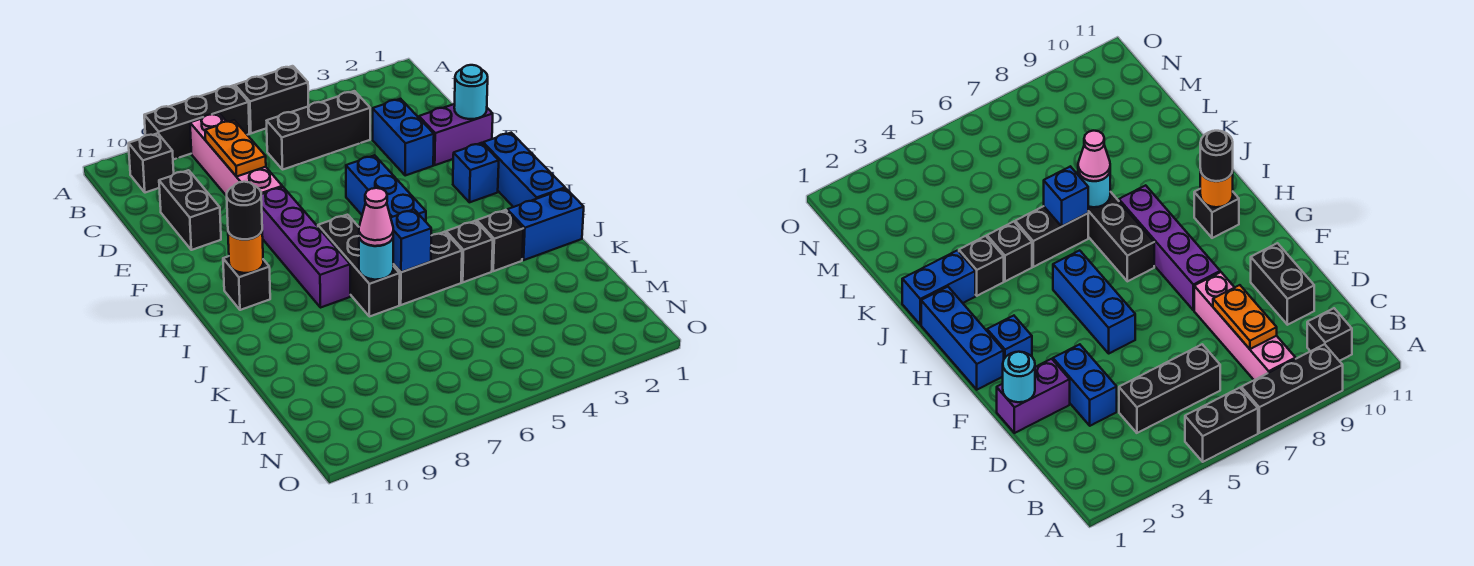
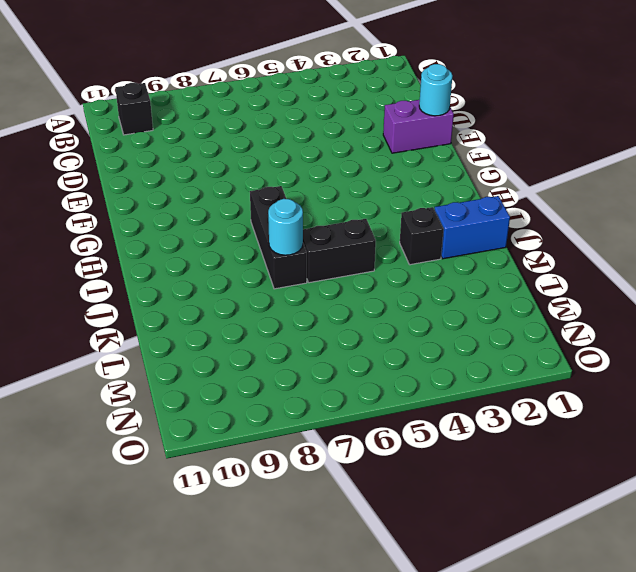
none -> black 1x2 brick [235,66,308,133]
none -> black 1x3 brick [144,85,249,160]
none -> pink 1x4 brick [190,113,282,196]

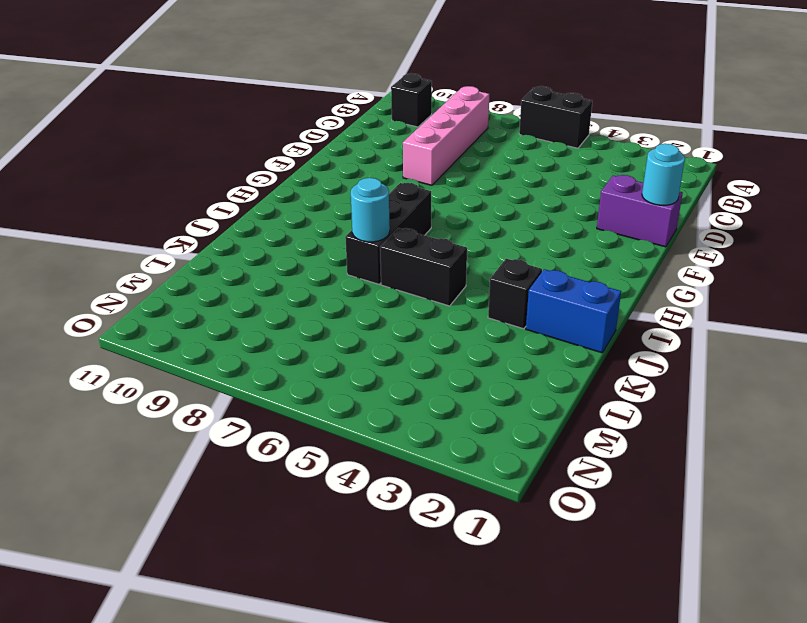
none -> black 1x3 brick [144,85,249,160]
none -> black 1x3 brick [266,91,370,170]
none -> blue 1x2 brick [373,99,434,175]

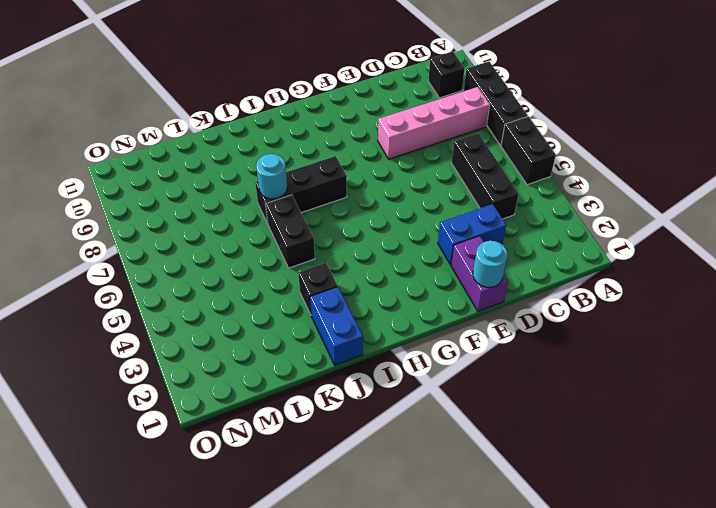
none -> black 1x2 brick [159,170,221,250]
none -> blue 1x3 brick [346,155,426,222]
none -> purple 1x4 brick [261,187,350,308]

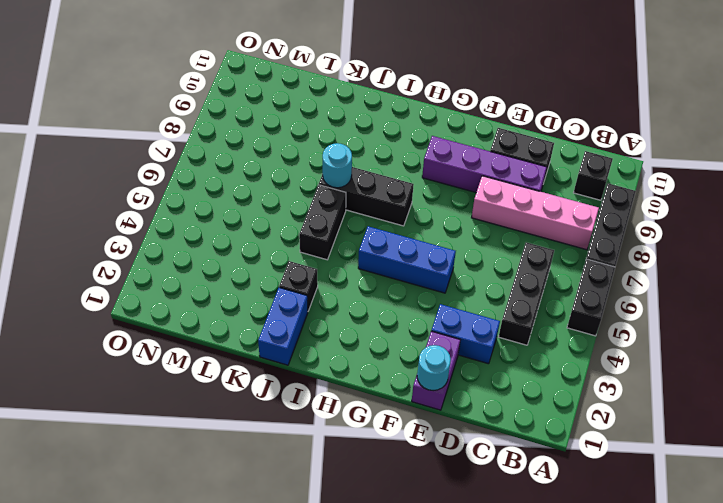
purple 1x4 brick [422,136,547,193] -> purple 1x4 brick moved to [261,187,350,308]
none -> blue 1x3 brick [483,133,565,207]
none -> blue 1x1 brick [453,143,499,202]
none -> black 1x1 brick [223,256,270,310]

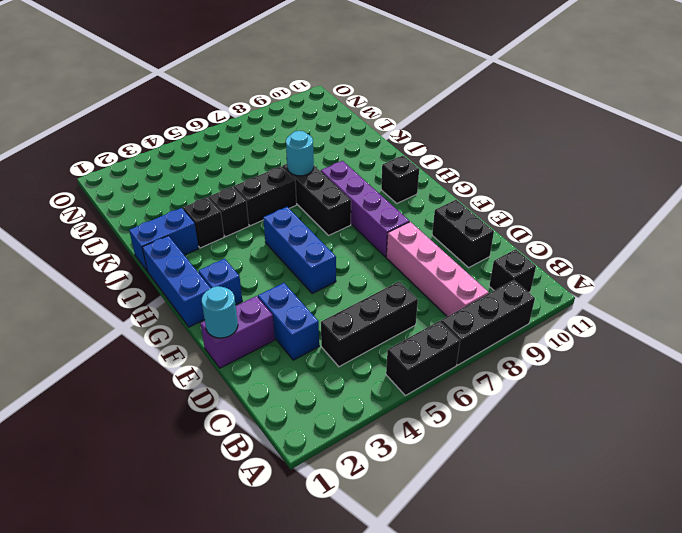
none -> orange 1x2 plate [205,120,266,177]
none -> orange 1x1 round brick [228,231,263,273]
none -> blue 1x1 brick [391,209,431,272]

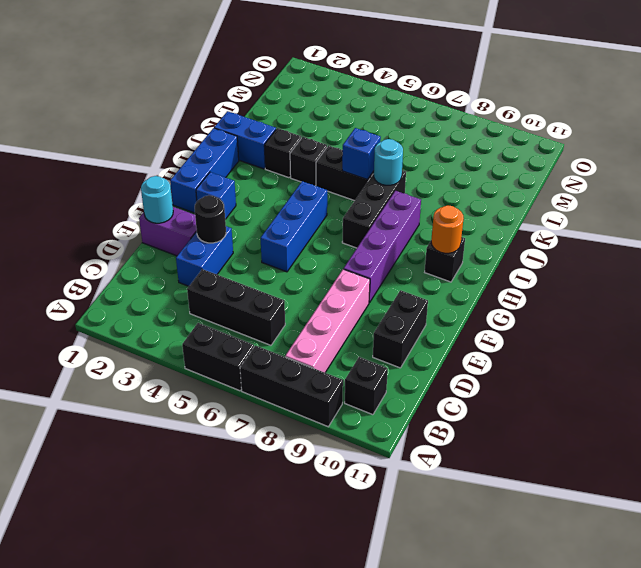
black 1x1 round brick [195,195,226,243] -> black 1x1 round brick moved to [227,182,262,239]
none -> orange 1x2 plate [205,120,266,177]
none -> pink 1x1 cone [359,188,393,246]

